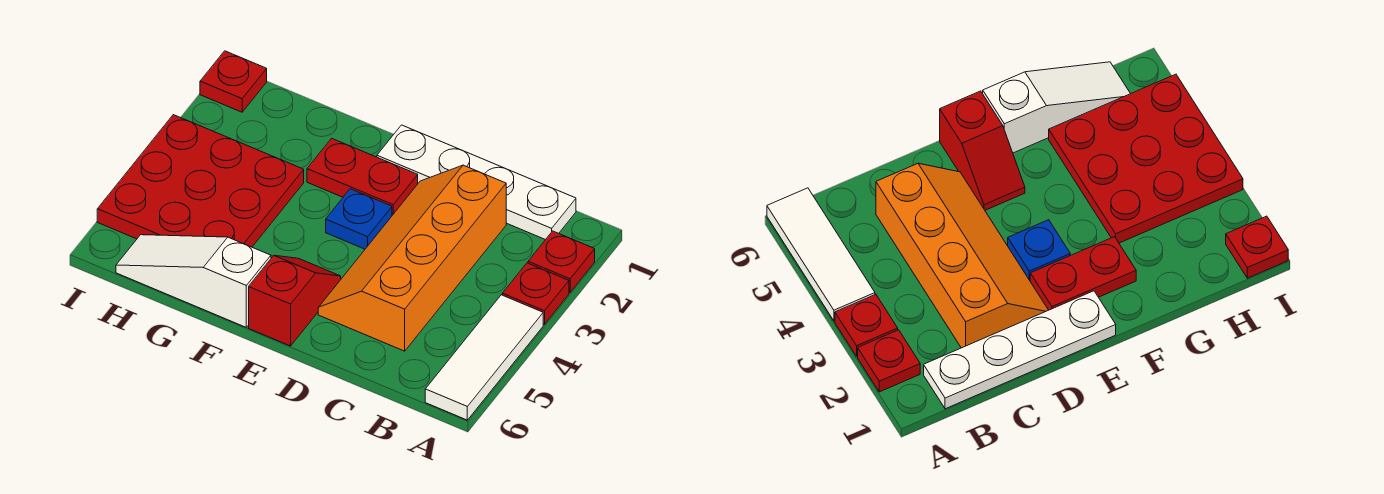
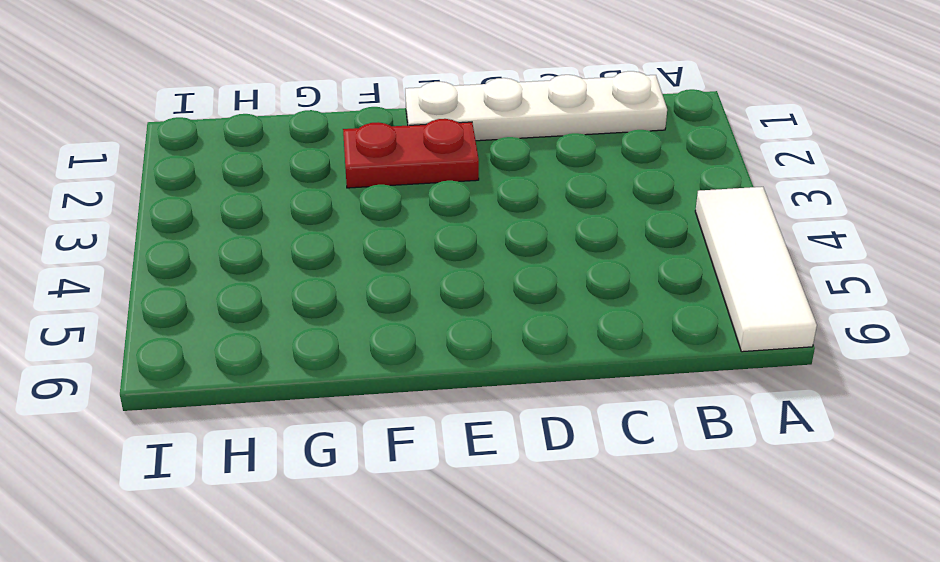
none -> red 1x1 plate [528,231,595,292]
none -> red 1x1 plate [502,263,569,324]

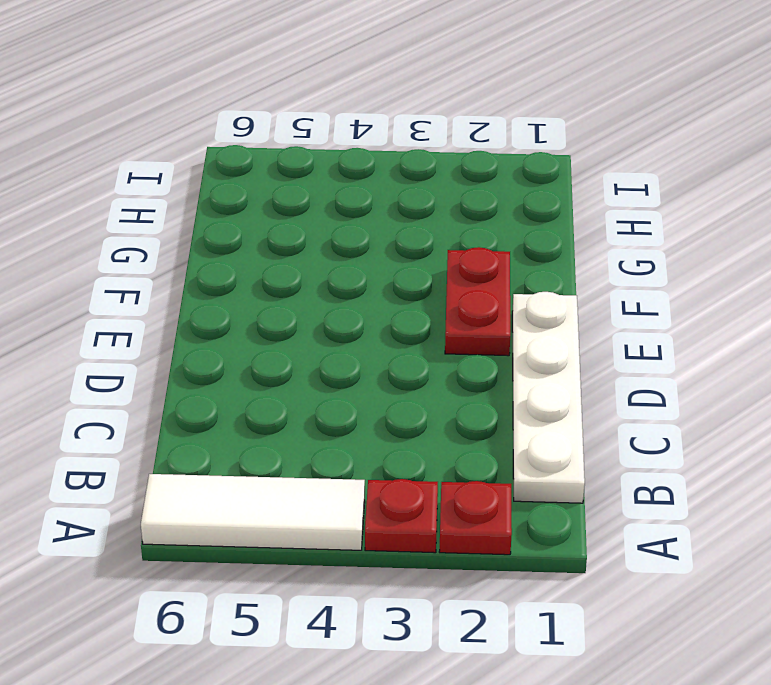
none -> orange 2x4 slope [318,165,506,351]
none -> blue 1x1 plate [326,189,392,249]

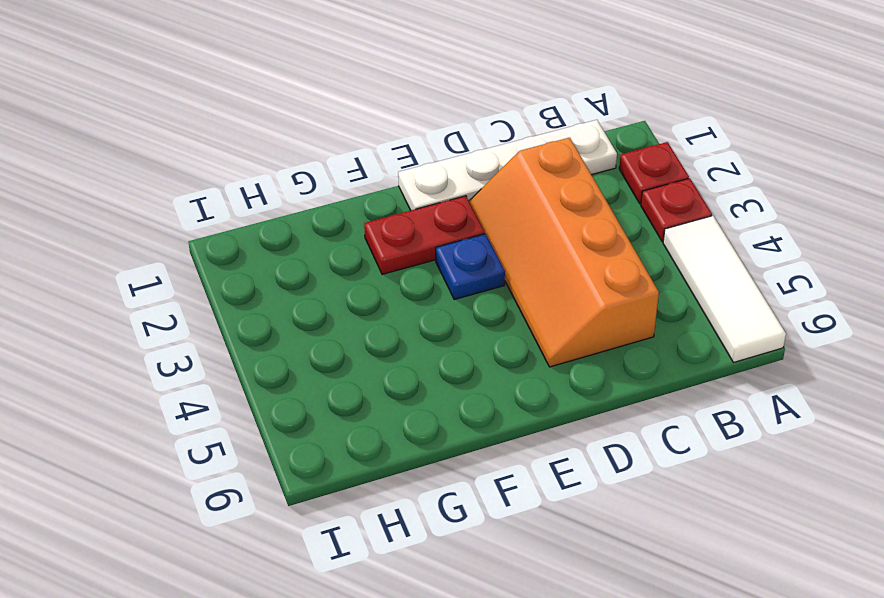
none -> red 1x2 slope [249,256,341,346]
none -> white 1x3 slope [116,235,271,327]

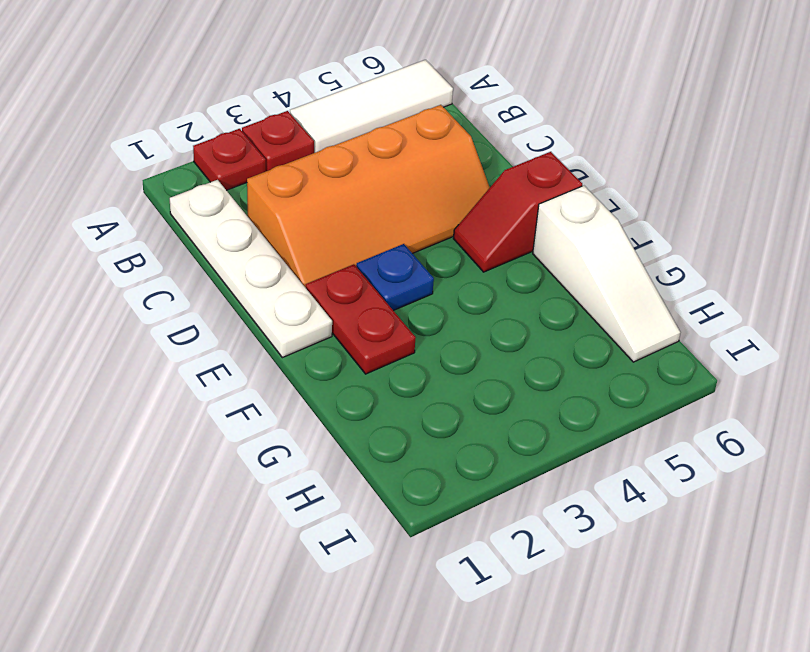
none -> red 3x3 plate [97,115,304,247]
none -> red 1x1 plate [200,51,267,112]

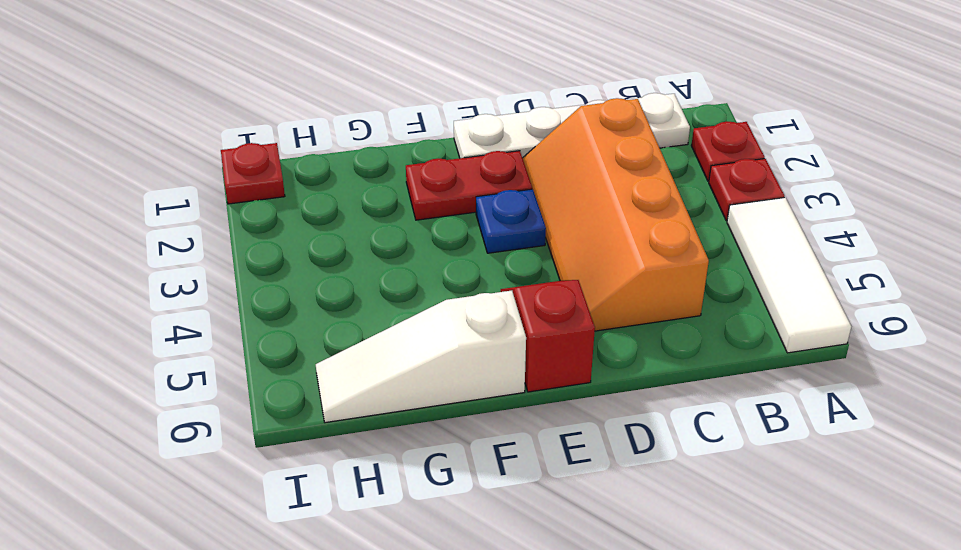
none -> red 3x3 plate [97,115,304,247]

